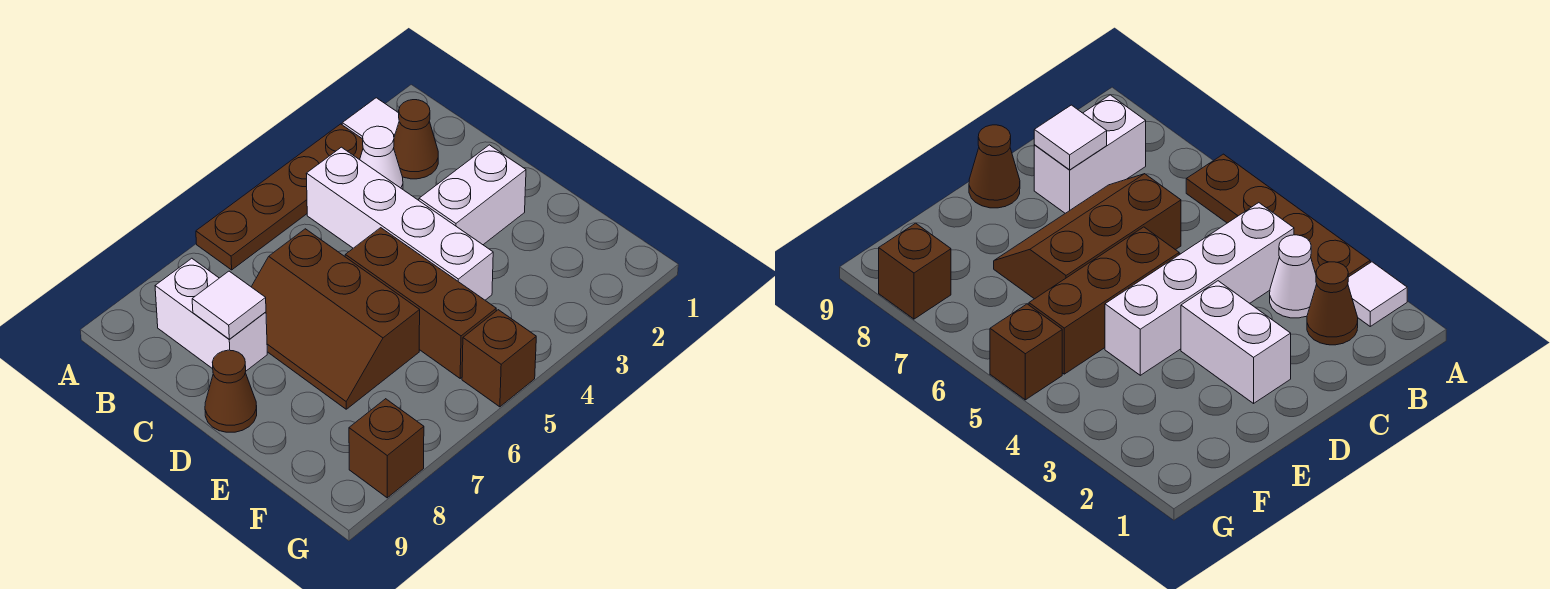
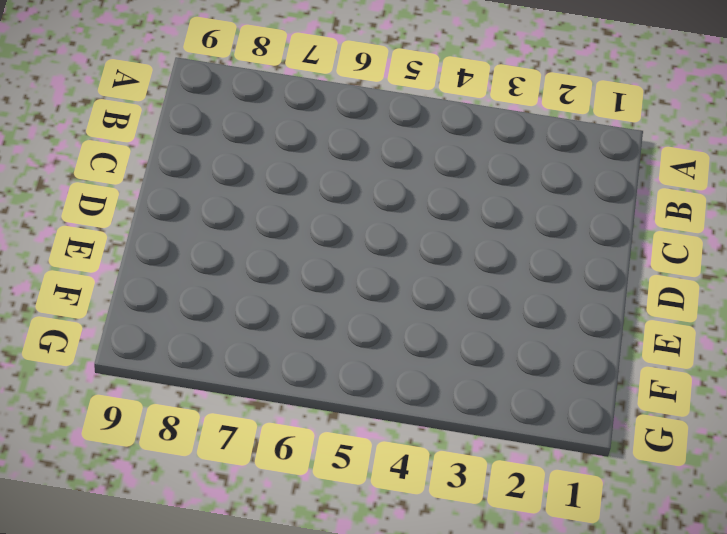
none -> white 1x1 tile [342,98,399,139]
none -> brown 1x4 plate [196,124,363,270]
none -> brown 1x1 cone [394,100,438,179]

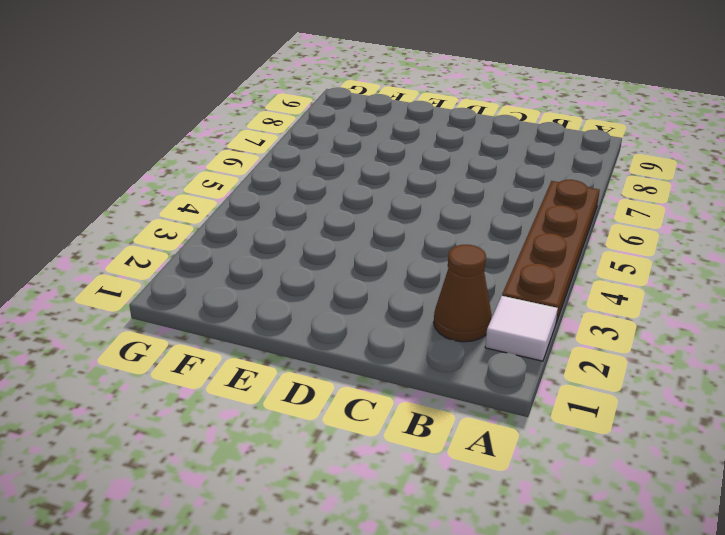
none -> white 1x1 cone [360,126,403,189]
none -> white 1x4 brick [306,147,493,300]
none -> white 1x2 brick [155,258,267,371]

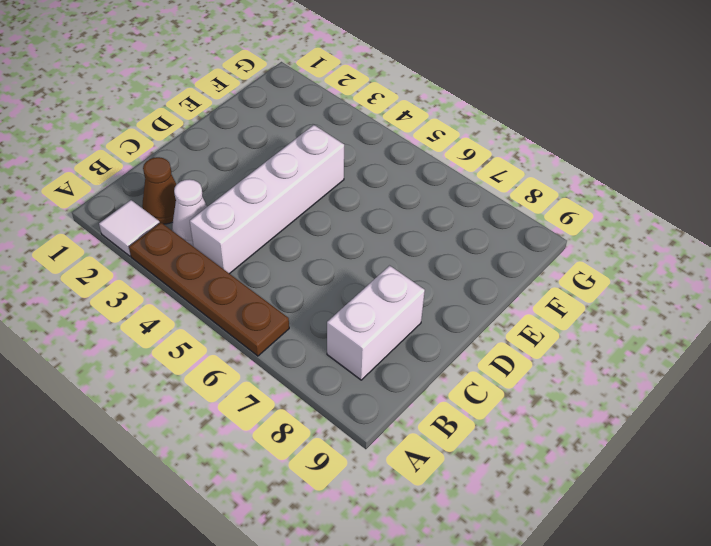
none -> brown 2x3 slope [251,229,420,409]
none -> white 1x2 brick [419,145,526,245]
none -> brown 1x3 brick [345,228,496,378]

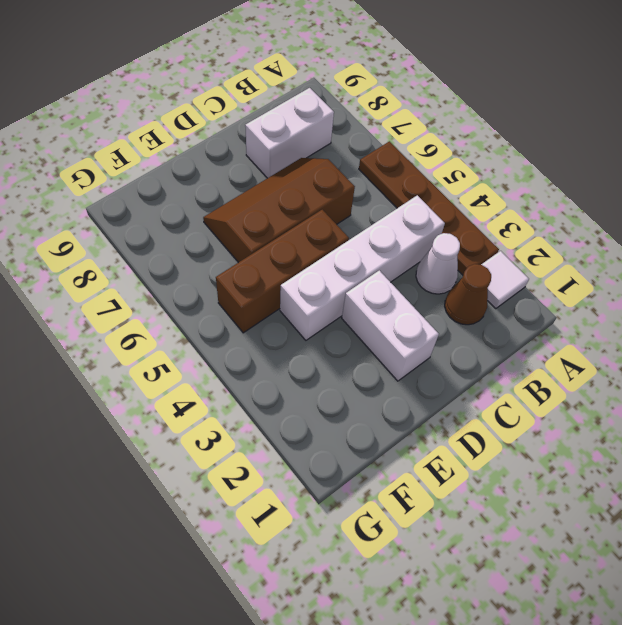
none -> brown 1x1 cone [205,350,257,432]
none -> brown 1x1 brick [462,310,536,407]
none -> brown 1x1 brick [349,399,424,498]

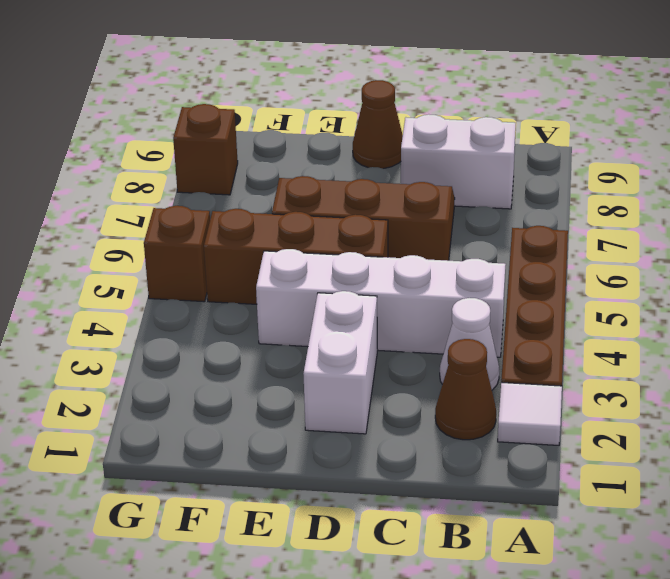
none -> white 1x1 tile [192,271,266,339]

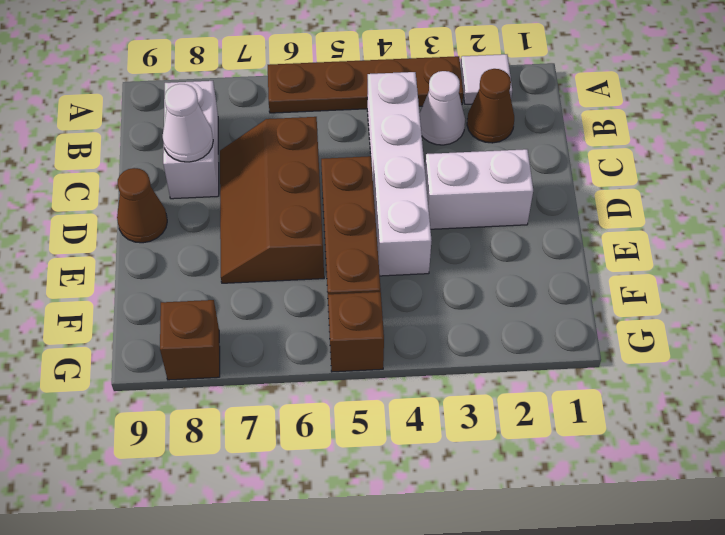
white 1x1 cone [162,84,213,162] -> white 1x1 tile [192,271,266,339]

